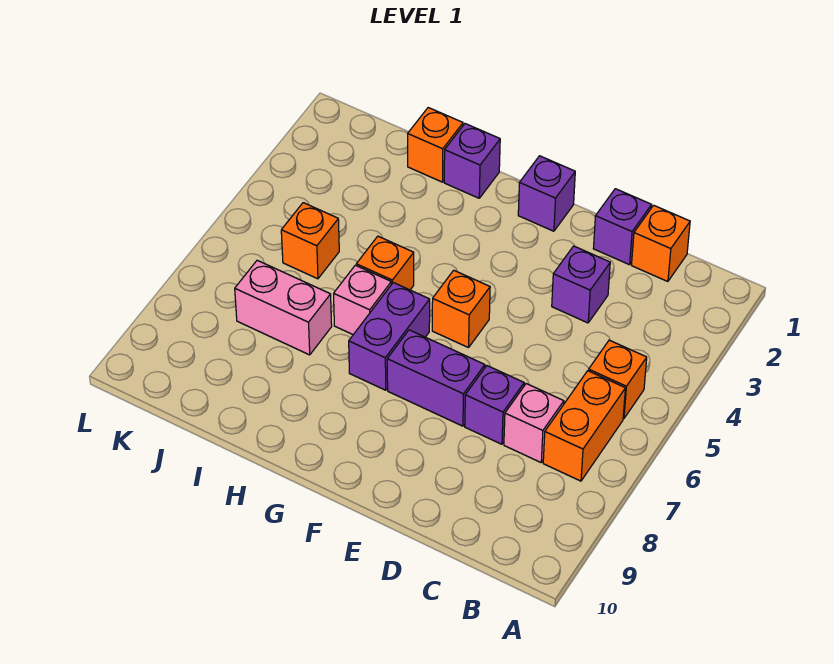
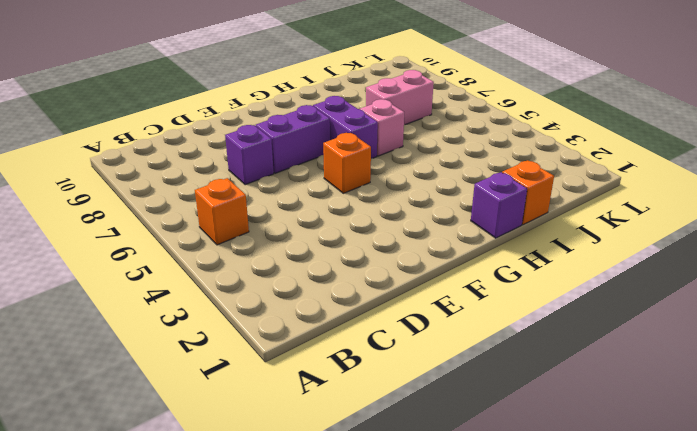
none -> orange 1x2 brick [543,371,625,481]
none -> orange 1x1 brick [632,205,690,282]
none -> pink 1x1 brick [504,384,564,462]

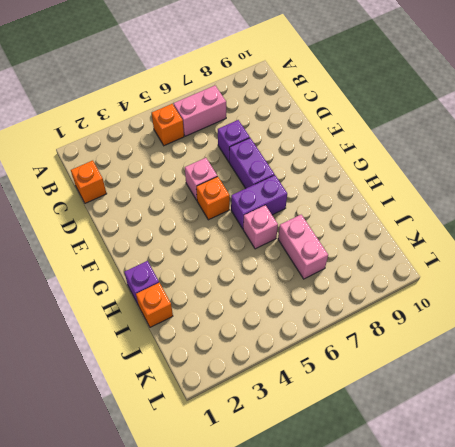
pink 1x2 brick [173,86,226,136] -> orange 1x2 brick [543,371,625,481]
pink 1x1 brick [185,158,217,200] -> pink 1x1 brick moved to [504,384,564,462]
none -> purple 1x1 brick [593,189,652,265]
none -> purple 1x1 brick [552,246,610,323]
none -> purple 1x1 brick [518,156,575,231]

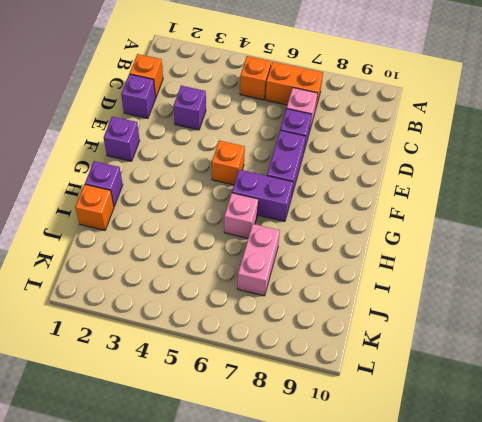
none -> orange 1x1 brick [356,236,414,290]
none -> orange 1x1 brick [281,203,339,279]

